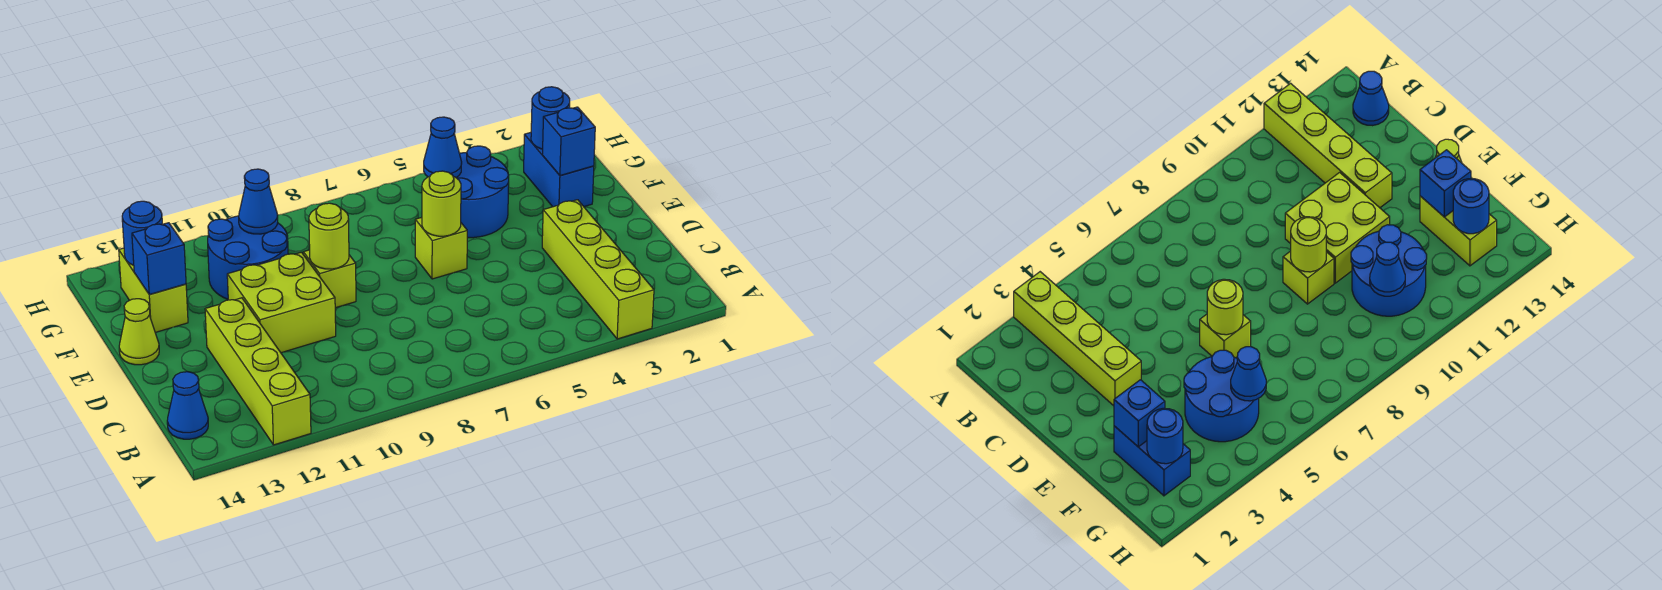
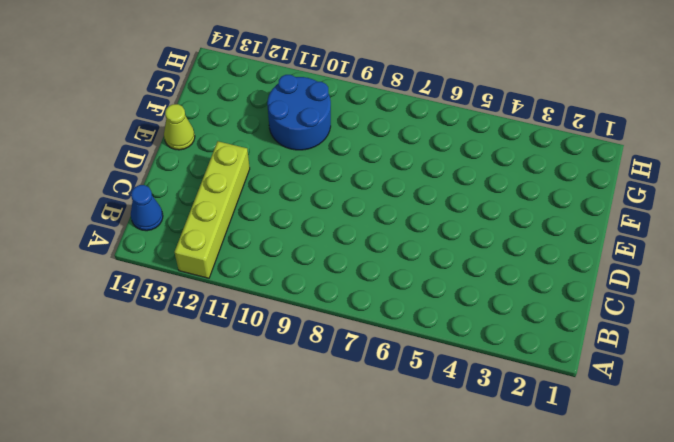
none -> lime 1x4 brick [542,200,654,339]
none -> lime 2x2 brick [227,252,336,353]
none -> lime 1x1 brick [415,217,467,279]

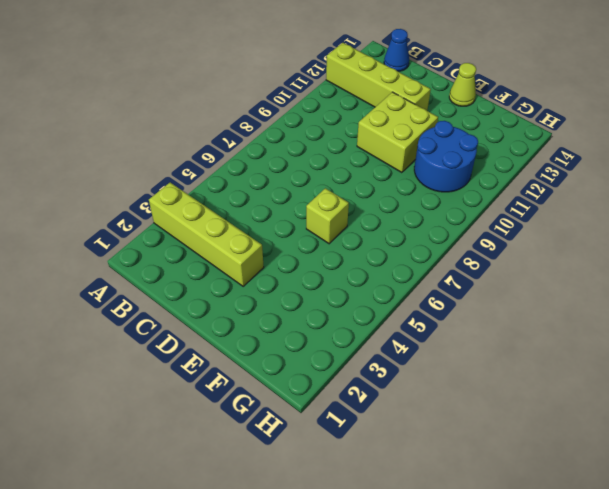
none -> lime 1x1 brick [303,250,356,308]
none -> blue 1x2 brick [524,132,594,207]
none -> blue 2x2 round brick [457,146,509,238]

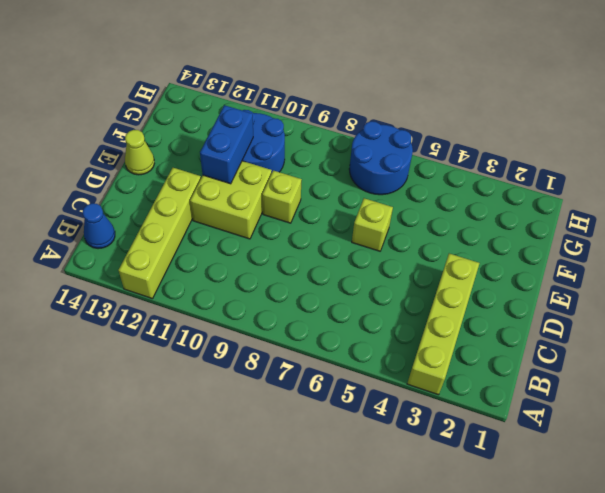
blue 1x2 brick [200,105,253,184] -> blue 1x2 brick moved to [524,132,594,207]
blue 2x2 round brick [349,121,413,195] -> blue 2x2 round brick moved to [457,146,509,238]
none -> lime 1x2 brick [119,248,188,332]
none -> lime 1x1 round brick [422,171,461,236]
none -> lime 1x1 round brick [309,203,349,269]

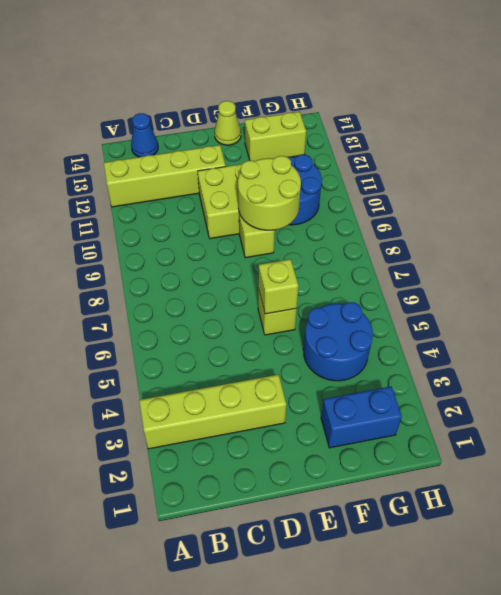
lime 1x1 brick [258,259,298,314] -> lime 1x1 round brick [422,171,461,236]
lime 2x2 round brick [238,156,301,230] -> lime 1x1 round brick [309,203,349,269]
none -> blue 1x1 brick [542,107,595,175]
none -> blue 1x1 brick [132,223,186,295]
none -> blue 1x1 round brick [531,87,570,149]

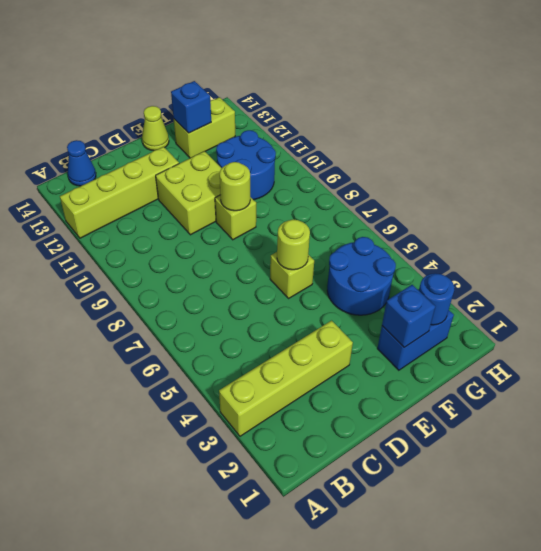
none -> blue 1x1 cone [424,117,462,178]
none -> blue 1x1 cone [239,169,278,234]
none -> blue 1x1 round brick [122,201,162,265]

